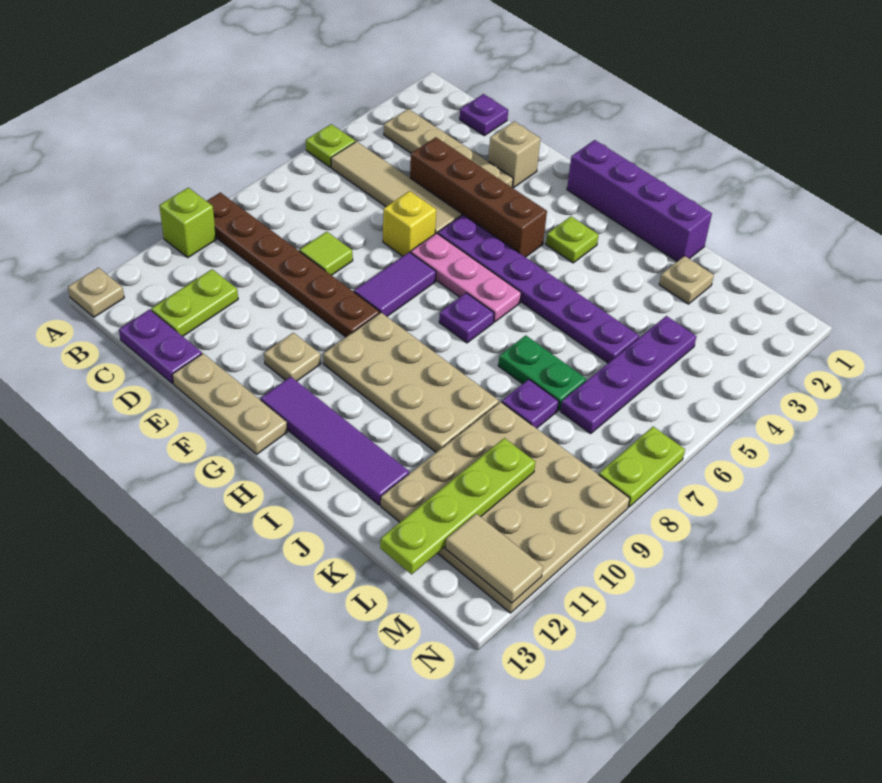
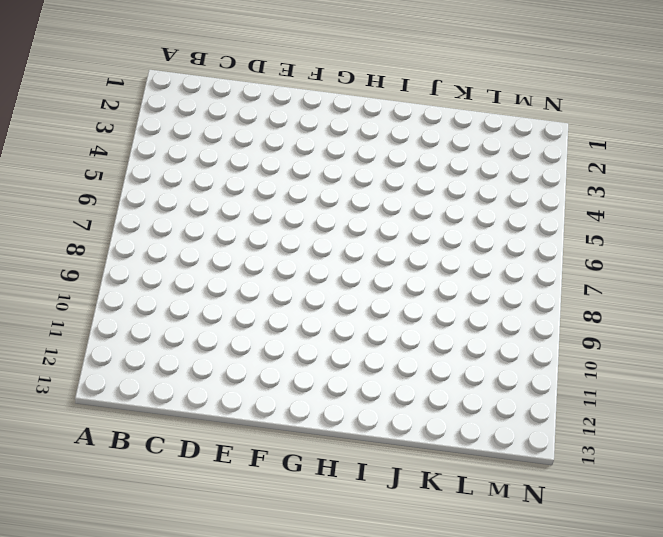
none -> lime 1x1 plate [306,124,355,167]
none -> brown 1x6 plate [207,192,380,337]
none -> lime 1x1 brick [159,188,216,257]
none -> tan 1x1 plate [68,268,124,317]

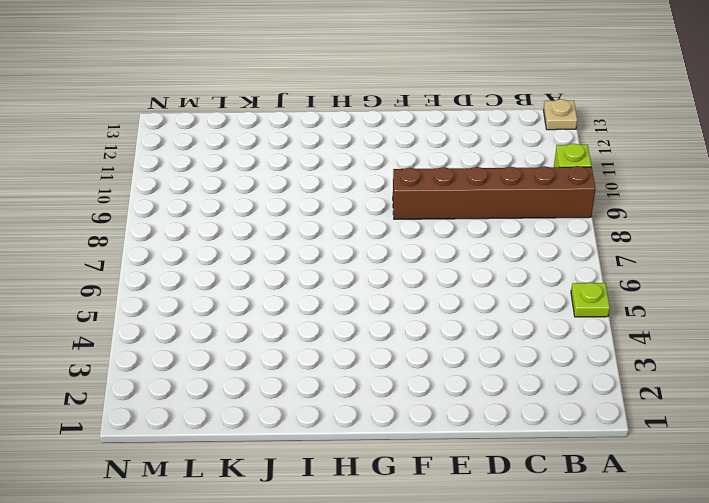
brown 1x6 brick [393,166,596,219] -> brown 1x6 plate [207,192,380,337]
none -> tan 1x4 plate [384,109,513,187]
none -> tan 1x4 tile [331,141,462,234]
none -> purple 1x1 plate [460,94,508,136]
none -> lime 1x2 plate [151,269,238,336]

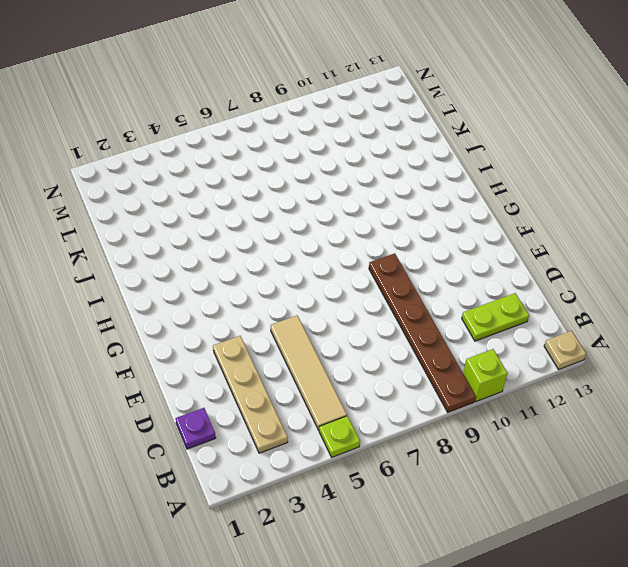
none -> purple 1x2 plate [119,310,202,383]
none -> brown 1x4 brick [410,137,547,257]
none -> lime 1x1 tile [300,232,353,275]
none -> tan 1x1 brick [488,121,540,188]

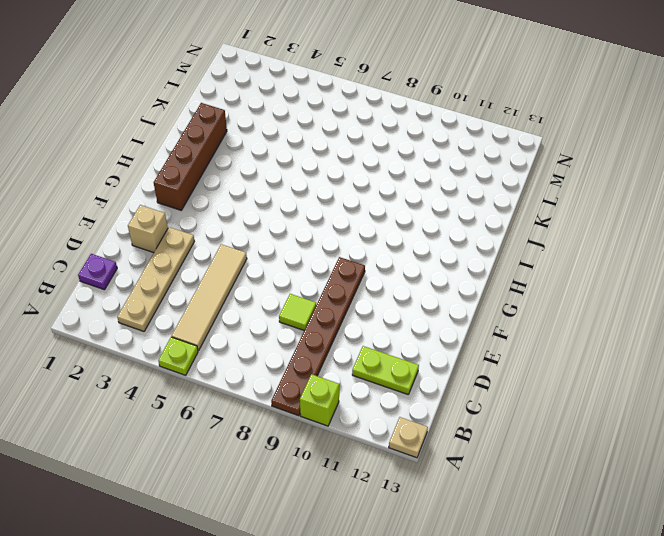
brown 1x4 brick [154,103,227,210] -> brown 1x4 brick moved to [410,137,547,257]
none -> purple 1x2 plate [119,310,202,383]
none -> yellow 1x1 brick [383,191,436,256]
none -> tan 1x3 plate [172,354,287,454]
none -> purple 1x6 plate [438,215,639,363]

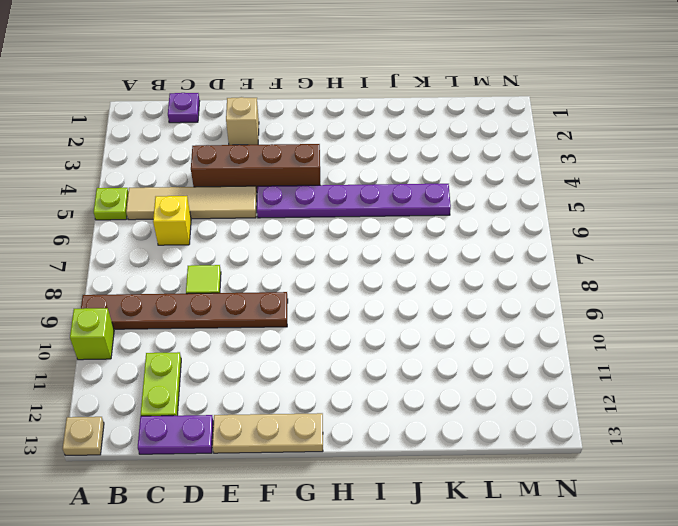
yellow 1x1 brick [153,196,191,245] -> yellow 1x1 brick moved to [383,191,436,256]
none -> tan 1x4 plate [384,109,513,187]
none -> pink 1x3 plate [411,233,521,322]
none -> purple 1x2 tile [354,252,436,316]
none -> tan 1x1 plate [264,333,321,381]

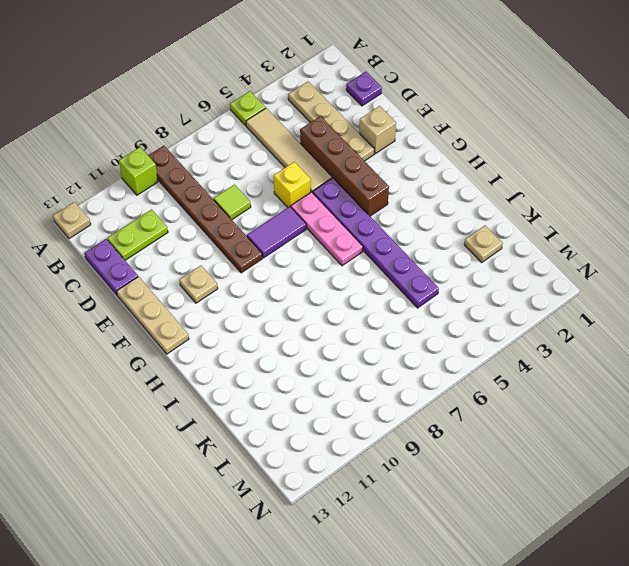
none -> purple 1x4 brick [567,140,712,261]
none -> tan 2x4 plate [323,313,499,452]
none -> purple 1x4 tile [261,377,409,505]
none -> lime 1x1 plate [546,216,598,263]

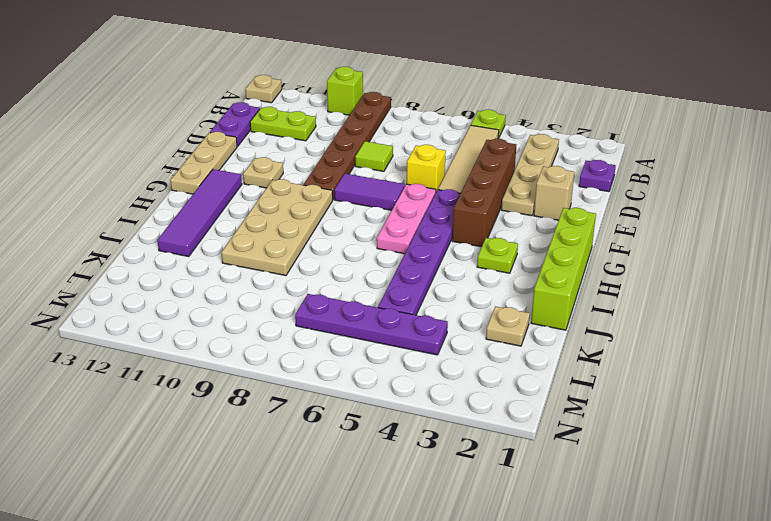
lime 1x4 brick [531,208,596,330] -> purple 1x4 brick [567,140,712,261]
none -> purple 1x1 plate [439,293,494,343]
none -> green 1x2 plate [498,335,586,410]
none -> purple 1x1 plate [502,379,559,428]
none -> tan 4x4 plate [381,402,630,613]

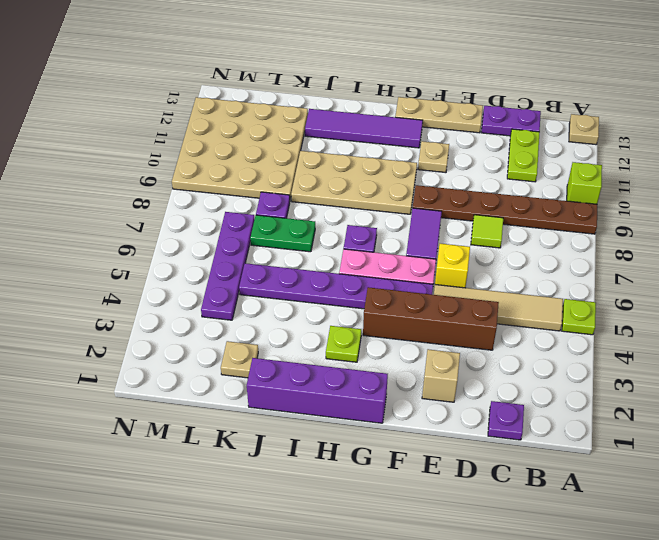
none -> tan 1x4 plate [384,109,513,187]
none -> lime 1x2 plate [599,427,685,507]
none -> lime 1x4 plate [380,438,535,574]
none -> tan 1x2 tile [446,514,543,603]

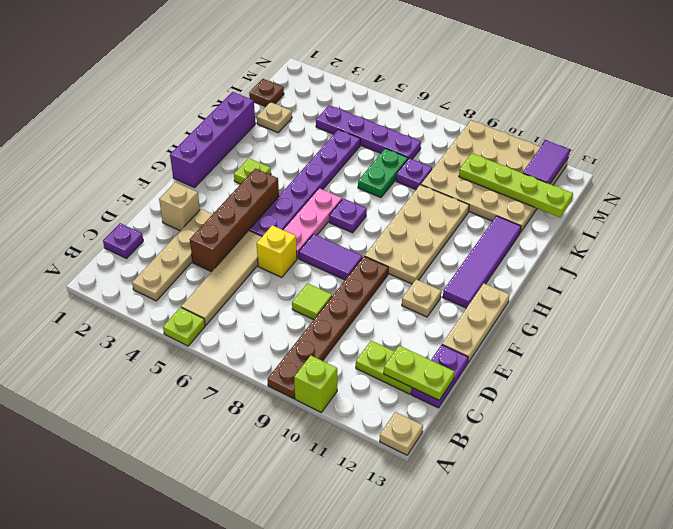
lime 1x2 plate [384,346,455,400] -> lime 1x2 plate moved to [599,427,685,507]
brown 1x1 plate [249,79,284,107] -> none
purple 1x2 tile [523,140,570,184] -> tan 1x2 tile [446,514,543,603]

